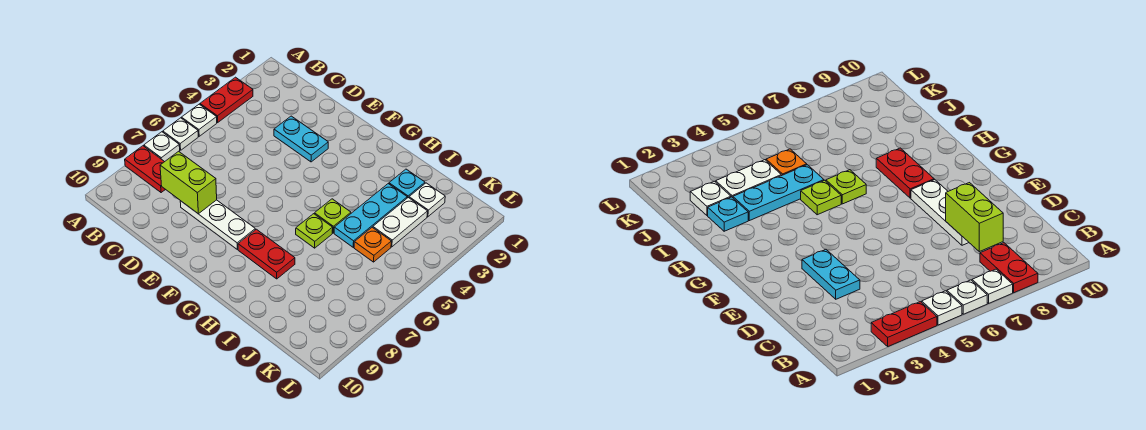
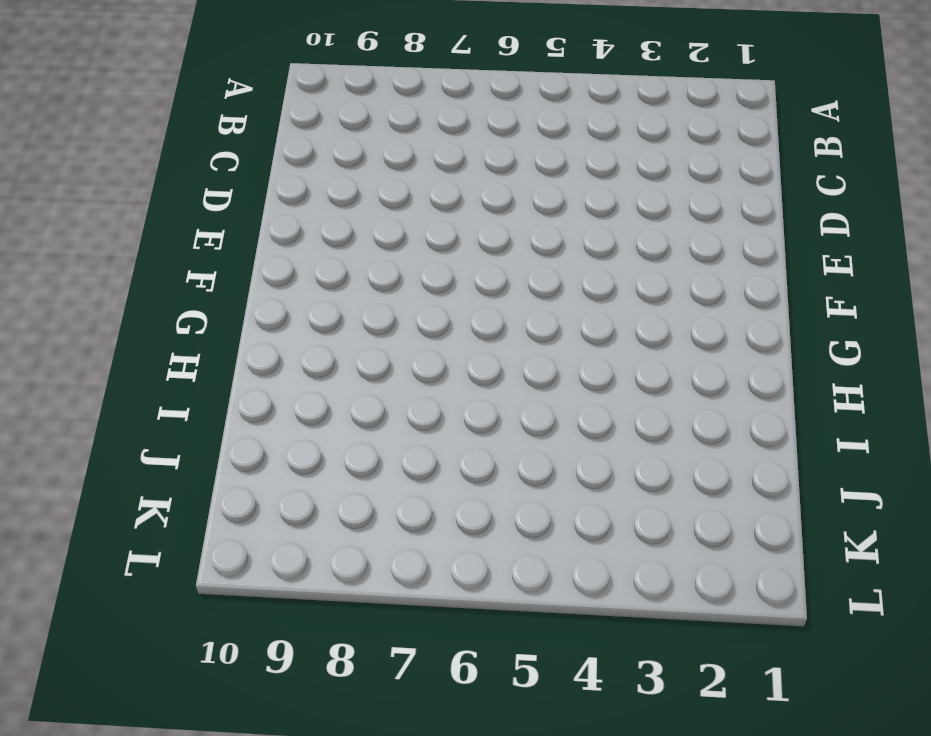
none -> red 1x2 plate [200,77,253,122]
none -> white 1x1 plate [182,104,217,136]
none -> white 1x1 plate [163,118,198,150]

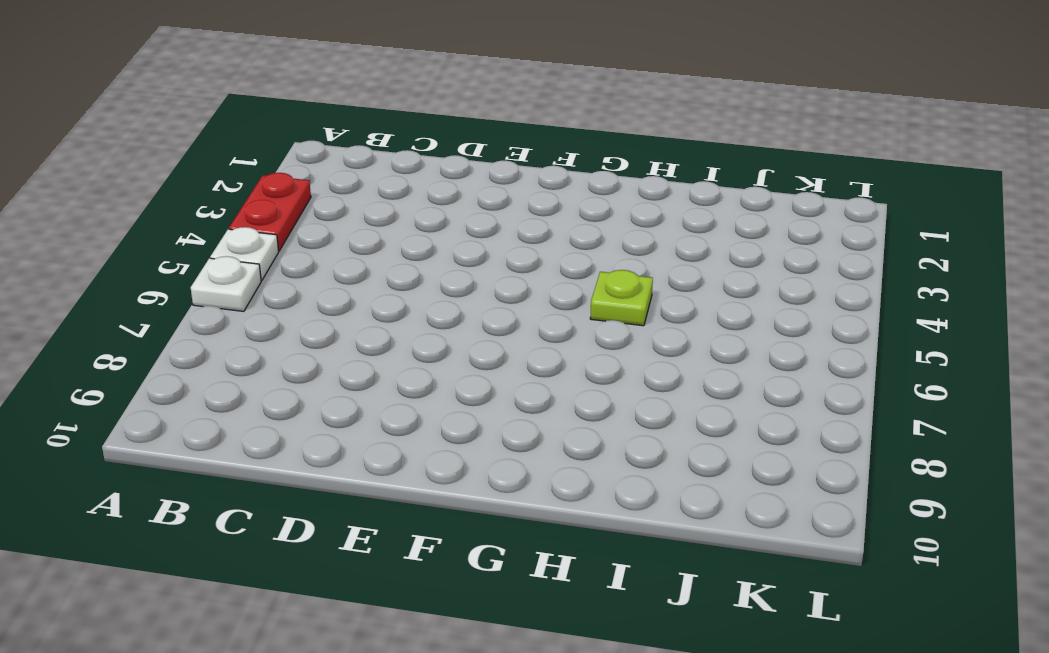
none -> white 1x1 plate [144,132,180,162]
none -> red 1x2 plate [125,146,166,193]
none -> cyan 1x2 plate [274,116,328,162]

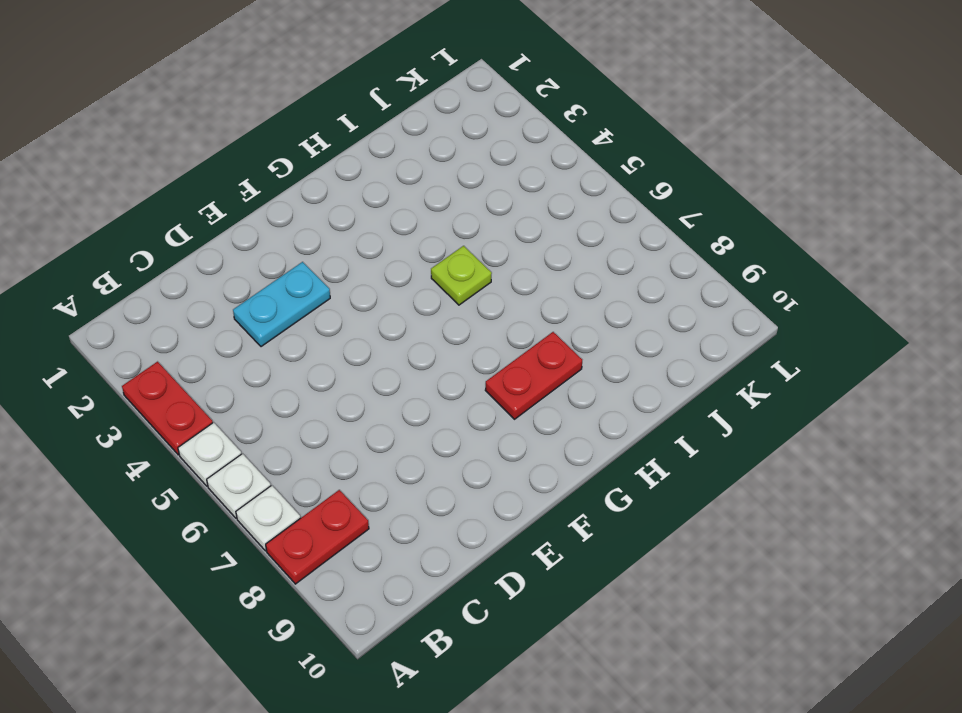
none -> white 1x3 plate [180,200,255,249]
none -> lime 1x1 plate [296,214,333,248]
none -> cyan 1x1 plate [389,169,425,198]

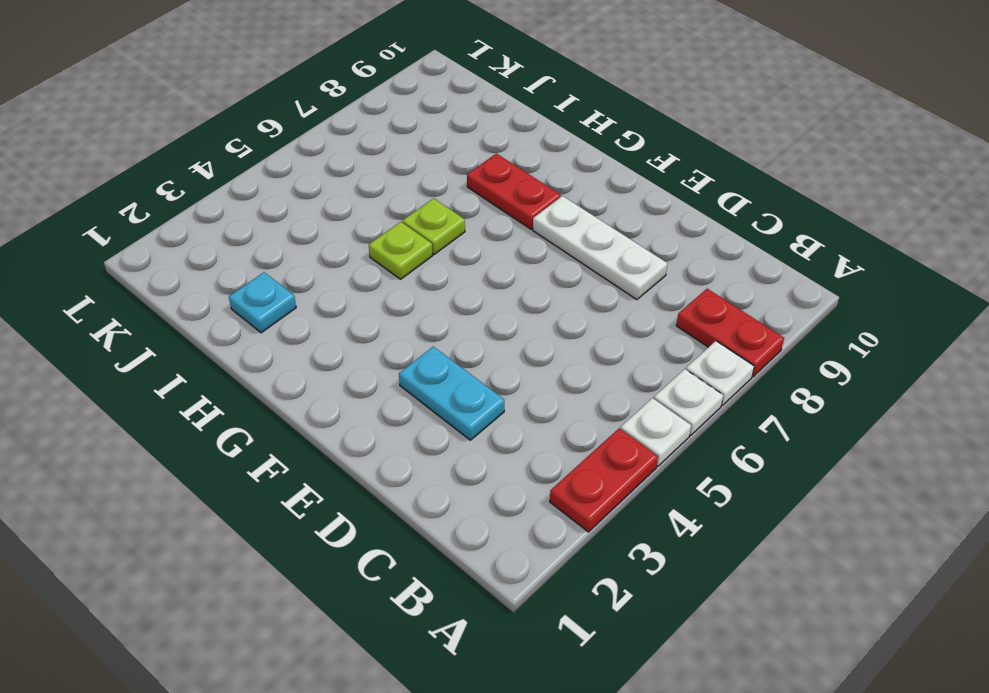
none -> cyan 1x3 plate [334,184,407,247]
none -> white 1x1 plate [409,183,445,217]
none -> white 1x2 plate [373,198,428,247]

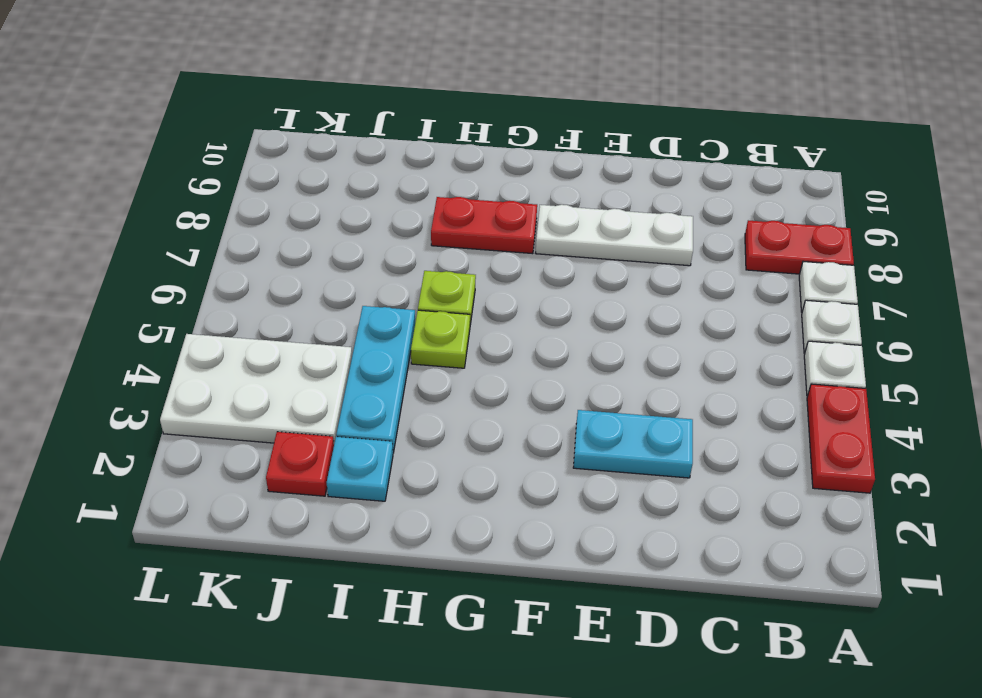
red 1x1 plate [266,432,334,496] -> white 1x1 plate [409,183,445,217]
white 2x3 plate [160,334,352,443] -> white 1x2 plate [373,198,428,247]
none -> orange 1x1 plate [354,227,391,262]
none -> lime 1x2 brick [160,151,217,214]

